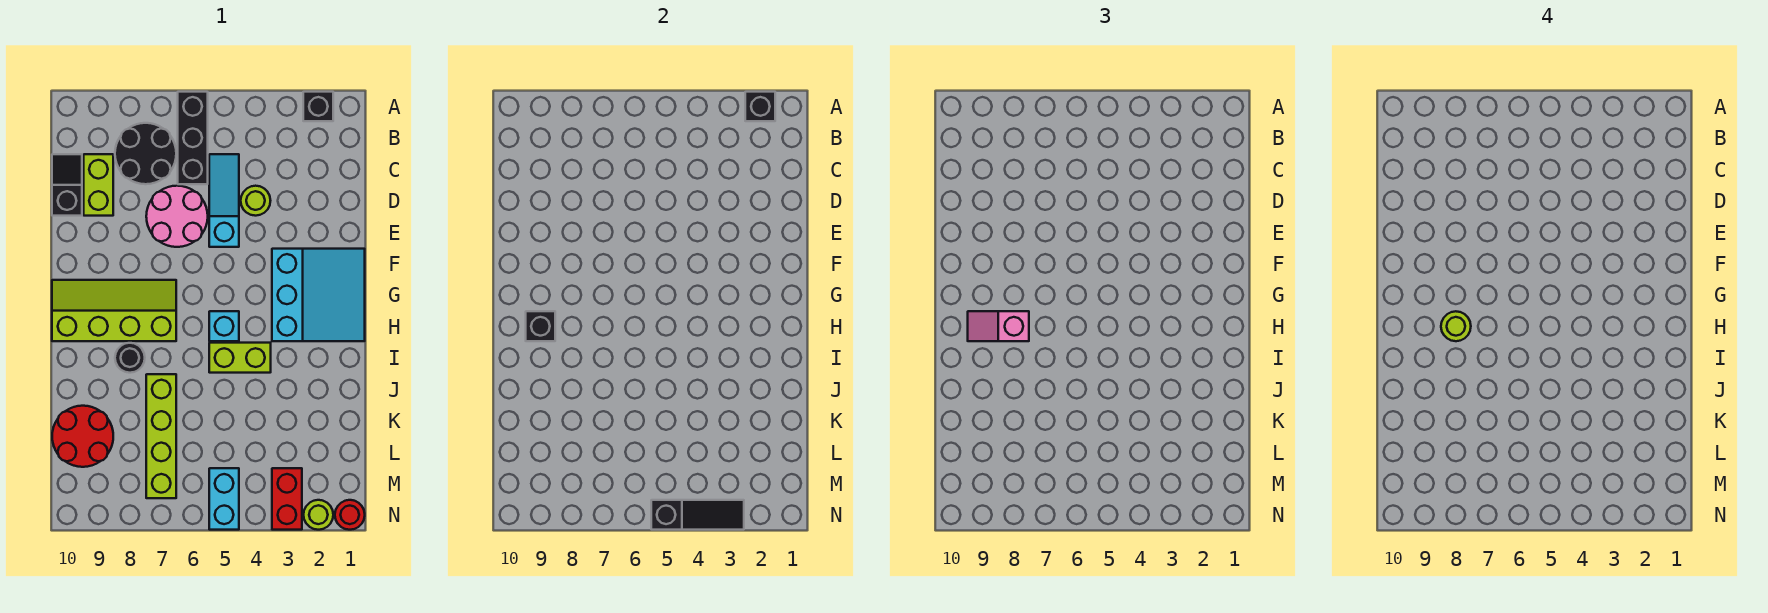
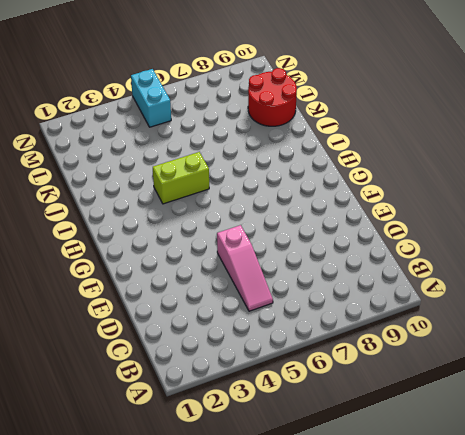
pink 1x3 slope [217,225,273,311] -> cyan 1x3 slope [209,154,239,247]
none -> black 1x1 brick [303,92,333,121]
none -> black 1x3 brick [178,92,208,184]
none -> black 2x2 round brick [115,123,176,184]

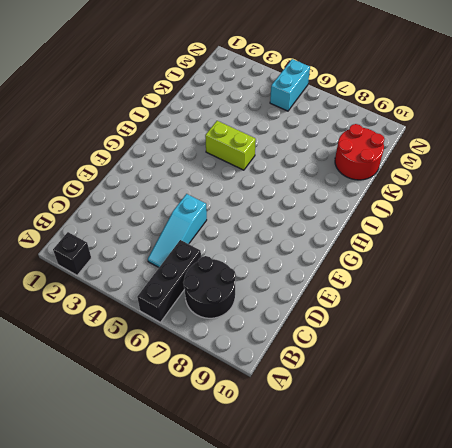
none -> lime 1x2 brick [84,154,113,216]
none -> black 1x2 slope [52,154,82,216]
none -> lime 1x1 round brick [241,186,271,216]

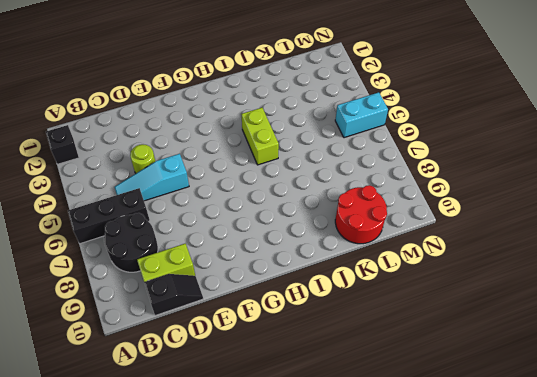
black 1x2 slope [144,274,203,316] -> black 1x2 slope turned to [52,154,82,216]
none -> pink 2x2 round brick [146,186,208,247]
none -> cyan 3x3 slope [272,249,365,341]
none -> lime 2x4 slope [52,280,176,341]

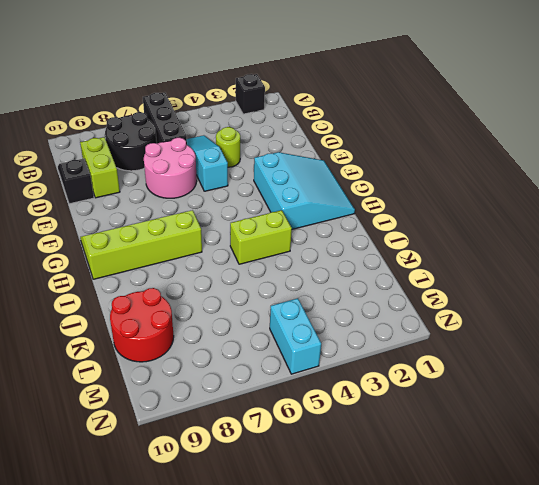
none -> cyan 1x1 brick [209,311,239,341]
none -> black 1x1 round brick [115,343,145,373]
none -> lime 1x4 brick [146,374,176,498]

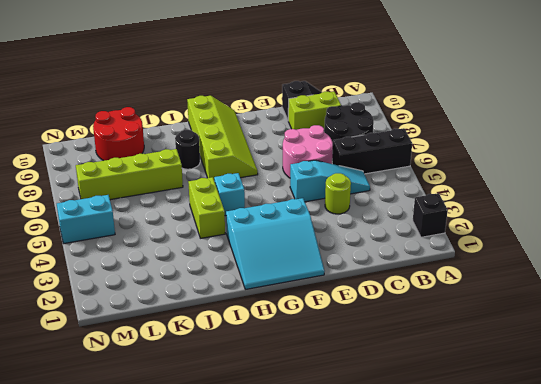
none -> red 1x2 brick [272,468,302,530]
none -> red 1x1 round brick [335,500,365,530]
none -> lime 1x1 round brick [304,500,333,530]

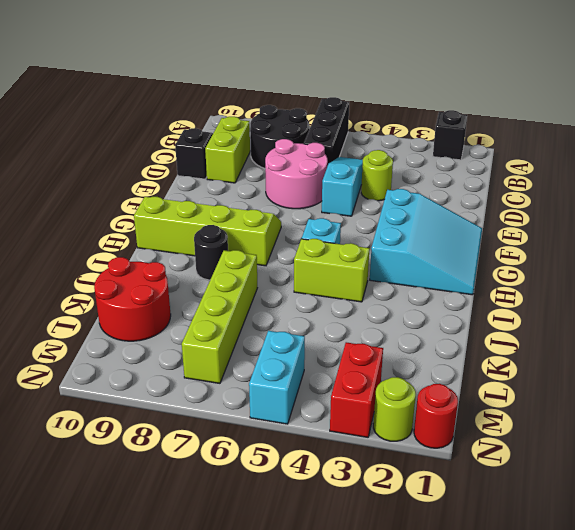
none -> black 1x1 brick [745,92,775,121]
none -> black 1x1 brick [526,311,555,341]
none -> black 1x3 slope [651,500,744,530]

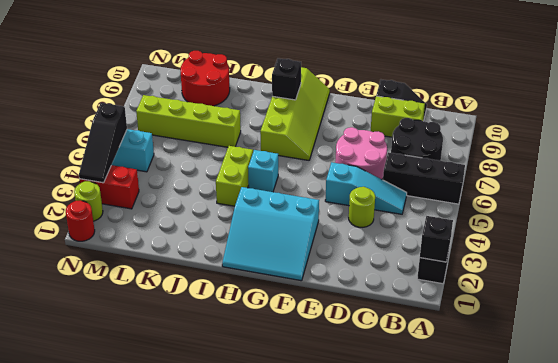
none -> black 1x1 round brick [115,343,145,373]
none -> pink 1x2 slope [968,311,1029,341]
none -> lime 1x1 round brick [1441,311,1471,341]

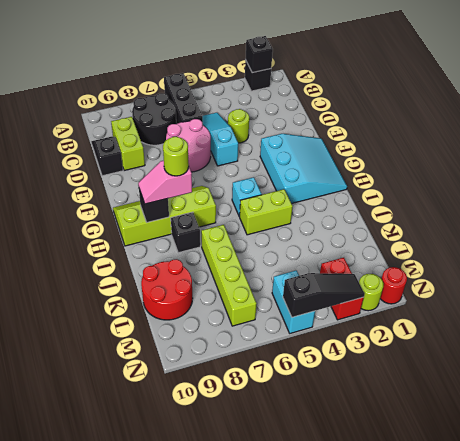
black 1x1 brick [171,212,200,253] -> black 1x1 round brick [115,343,145,373]

